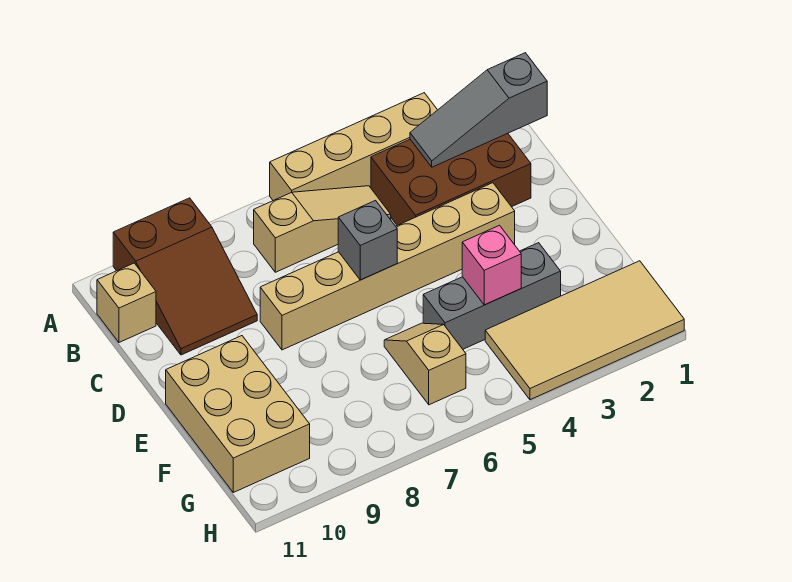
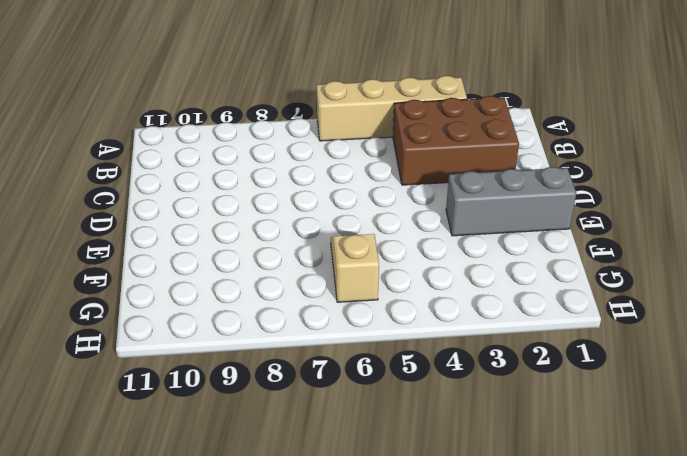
grey 1x3 brick [446,167,576,236] -> grey 1x3 brick moved to [423,243,561,349]
none -> brown 2x3 slope [113,198,257,355]
none -> tan 1x3 slope [254,186,391,272]
none -> tan 1x1 brick [97,263,156,342]

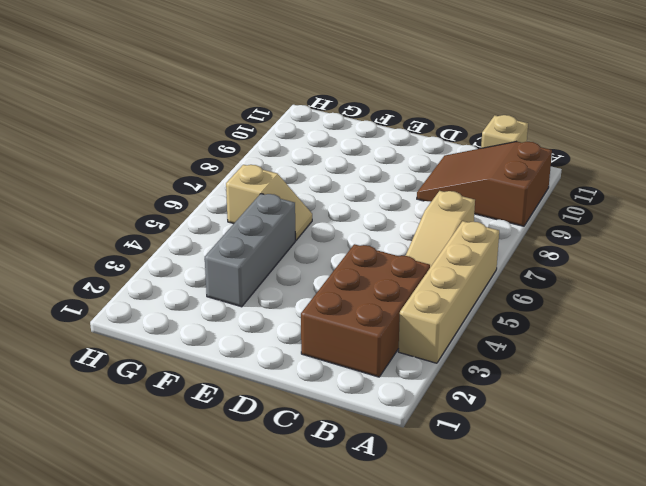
none -> tan 1x6 brick [260,183,515,350]
none -> tan 2x3 brick [166,336,310,492]
none -> tan 2x4 tile [485,261,684,400]

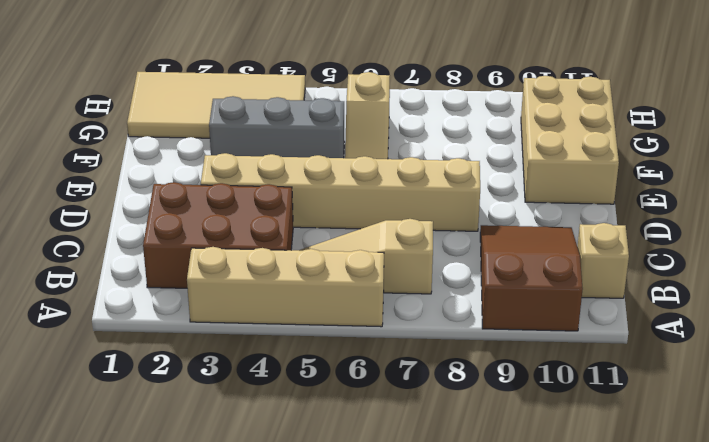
none -> grey 1x3 slope [410,53,547,167]
none -> grey 1x1 brick [338,201,397,280]
none -> pink 1x1 brick [462,225,521,305]

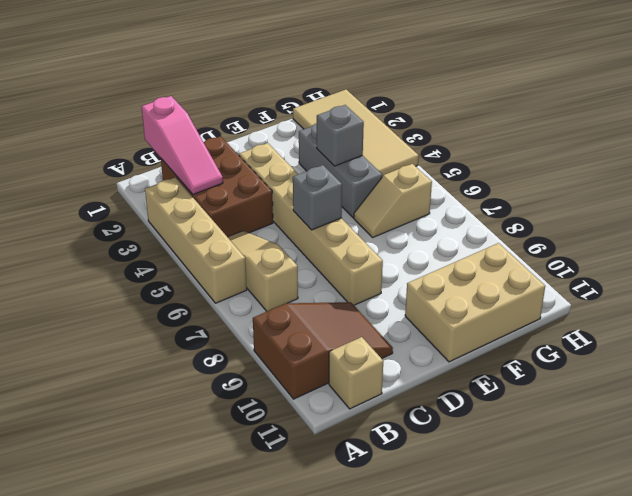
pink 1x3 slope [141,96,223,194] -> grey 1x3 slope [410,53,547,167]
grey 1x1 brick [317,105,364,166] -> pink 1x1 brick [462,225,521,305]

